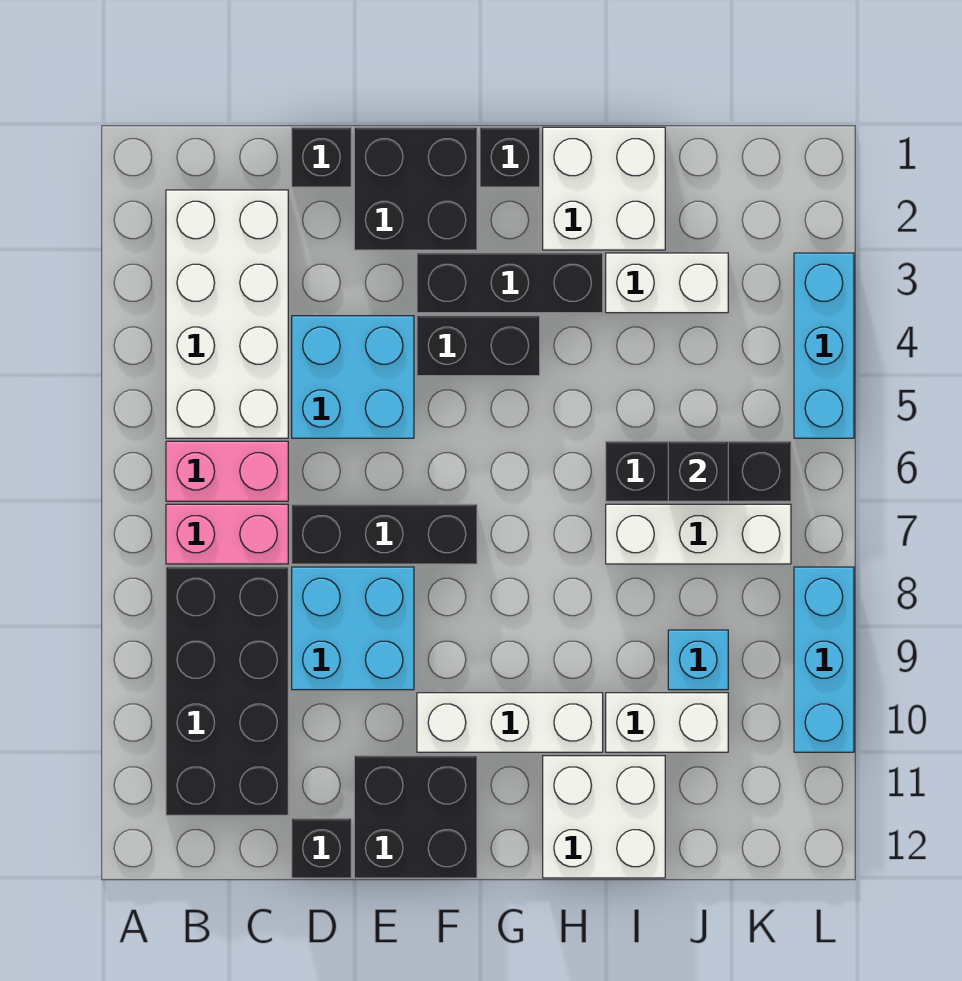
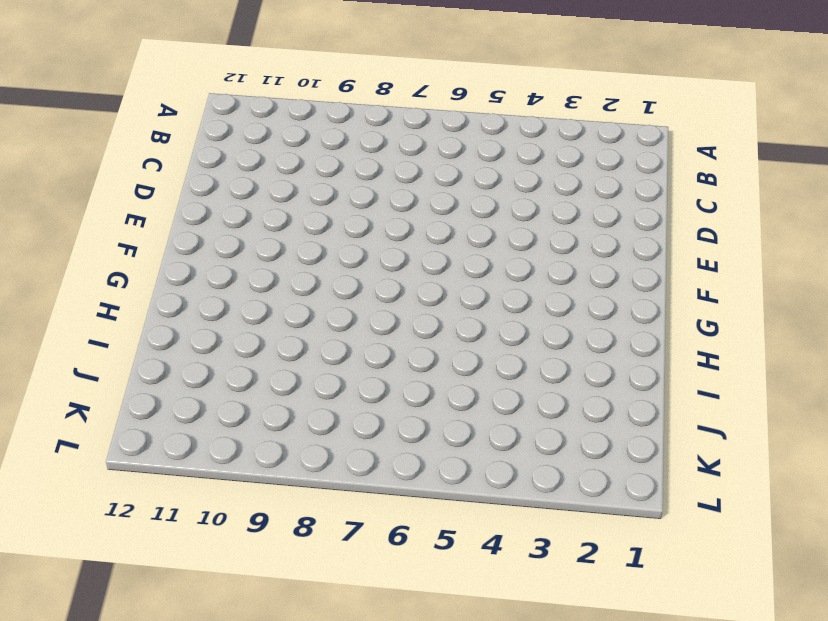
none -> white 2x4 brick [166,190,288,438]
none -> pink 1x2 brick [166,441,288,501]
none -> pink 1x2 brick [166,504,288,564]

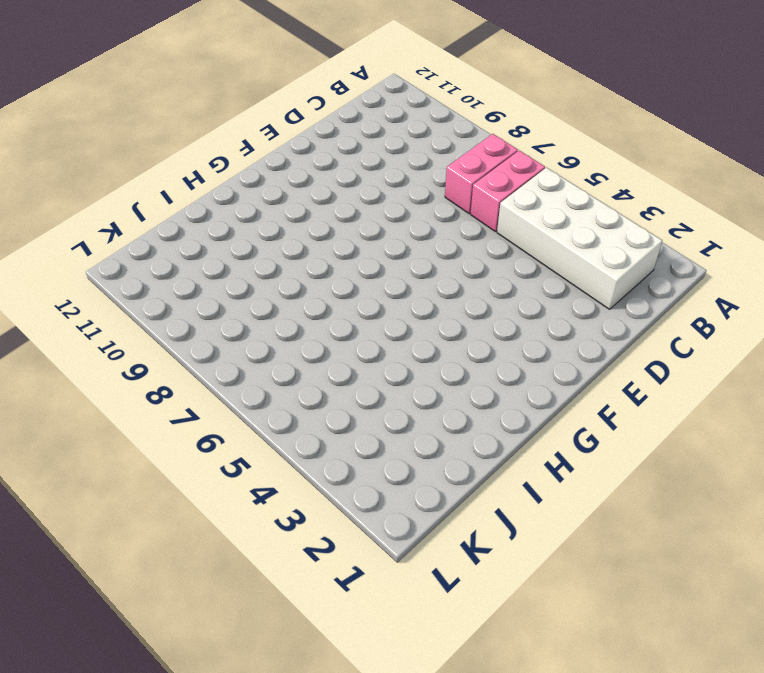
none -> black 2x4 brick [166,567,288,815]
none -> black 1x1 brick [292,127,351,187]
none -> cyan 2x2 brick [292,316,414,438]

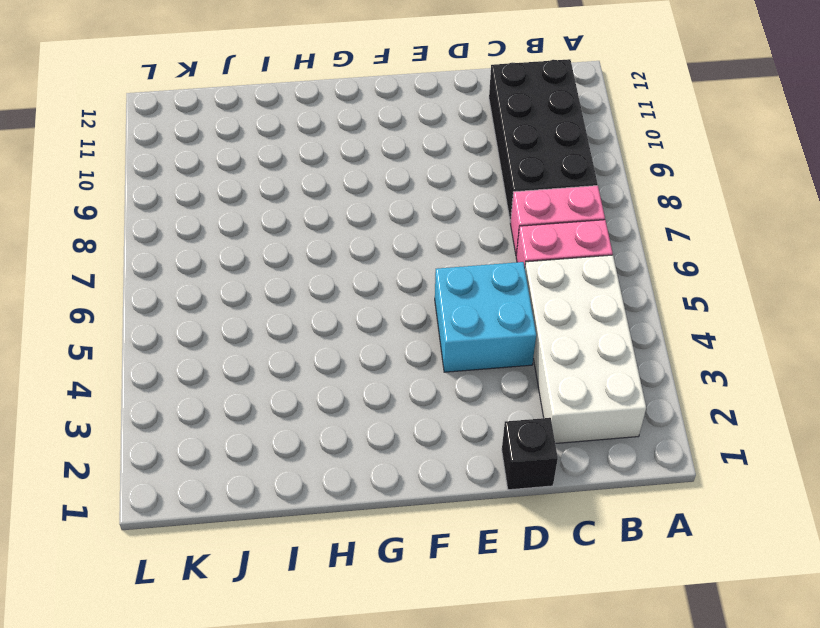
none -> black 1x3 brick [292,504,477,564]
none -> cyan 2x2 brick [292,567,414,690]
none -> black 1x1 brick [292,818,351,878]

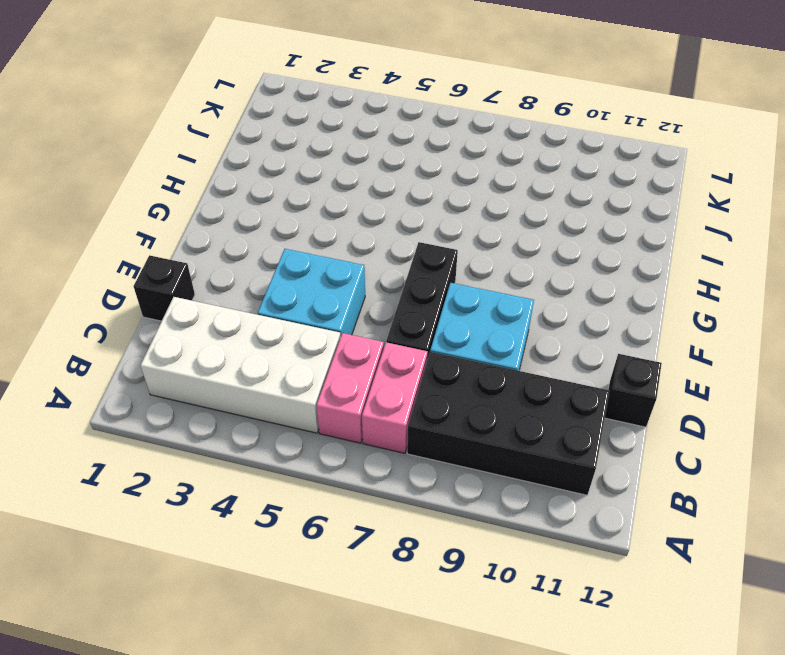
none -> black 2x2 brick [354,127,477,250]
none -> black 2x2 brick [354,756,477,878]
none -> black 1x3 brick [417,253,603,313]

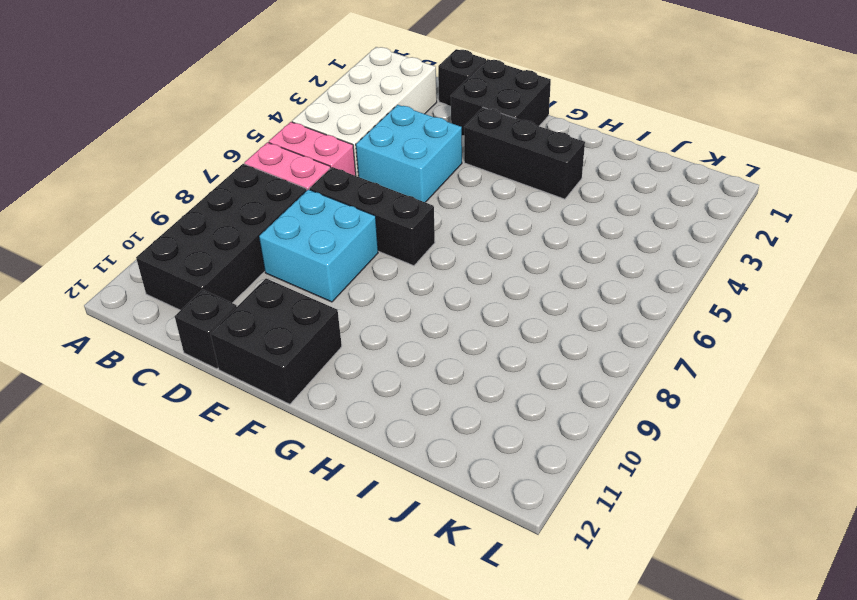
none -> black 1x2 brick [417,316,540,376]
none -> white 1x3 brick [417,693,603,752]
none -> black 1x1 brick [480,127,540,187]

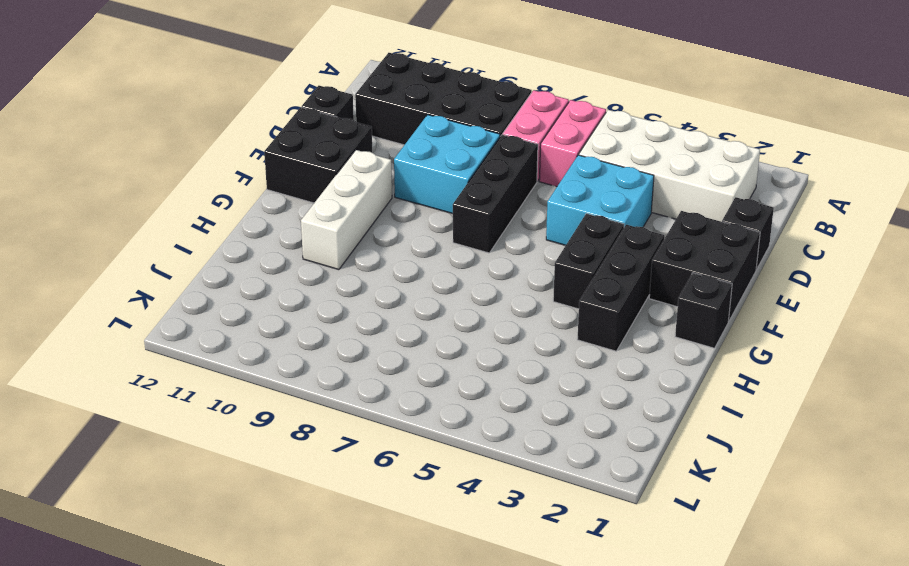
none -> white 2x2 brick [543,127,665,250]
none -> white 2x2 brick [543,756,665,878]
none -> white 1x2 brick [606,253,728,313]

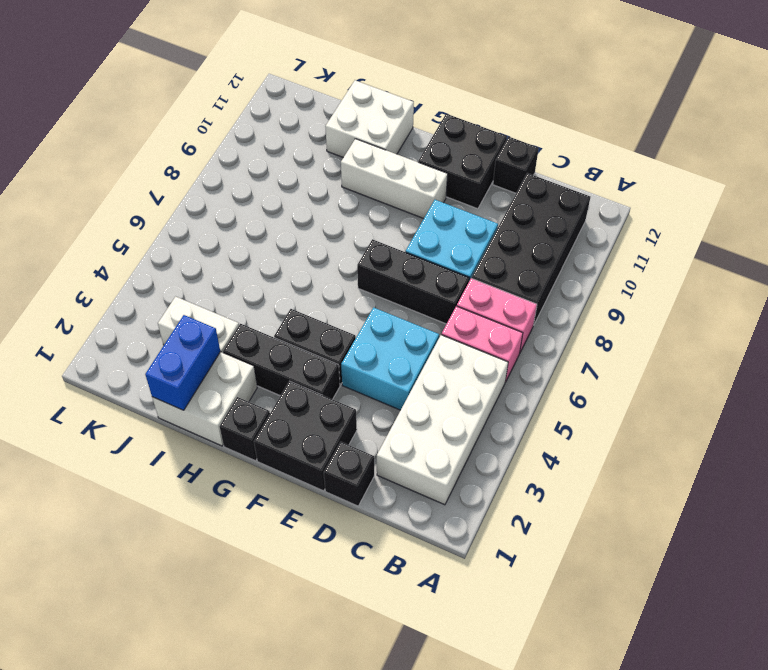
blue 1x2 brick [145,315,220,410] -> none
none -> black 1x3 brick [606,441,791,501]
none -> white 1x3 brick [606,504,791,564]
none -> white 1x2 brick [606,693,728,752]

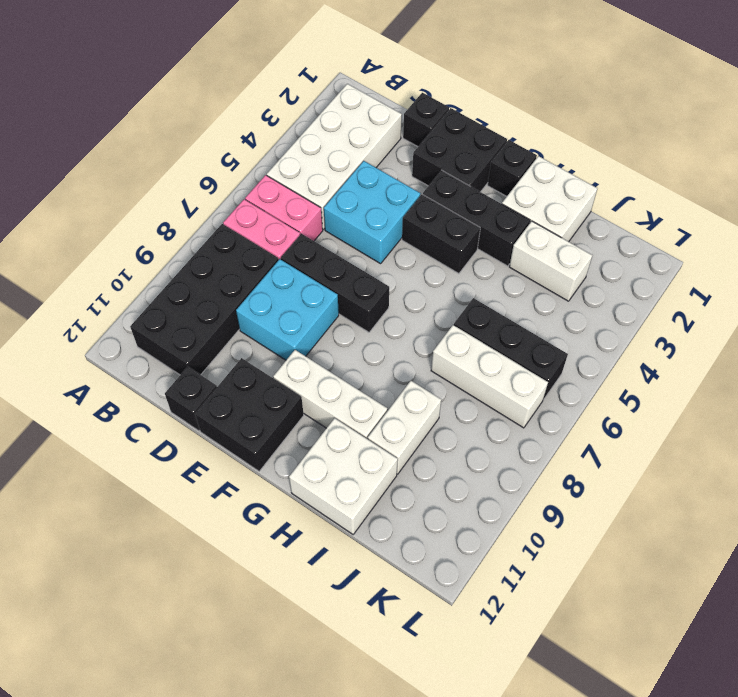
white 1x2 brick [368,381,441,474] -> white 1x2 brick turned to [606,693,728,752]
none -> cyan 1x1 brick [668,630,728,690]
none -> cyan 1x3 brick [794,253,854,438]
none -> cyan 1x3 brick [794,567,854,752]

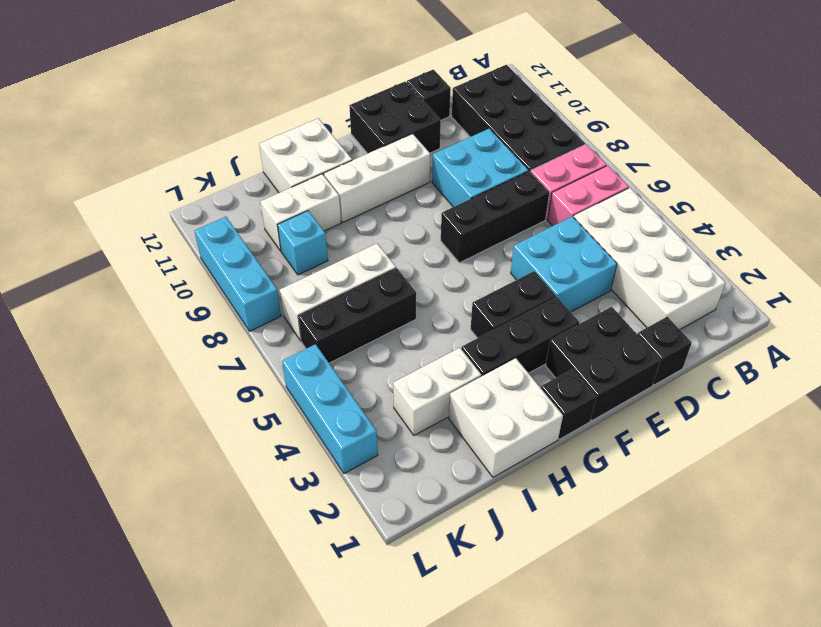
none -> black 1x1 brick [668,441,728,501]

